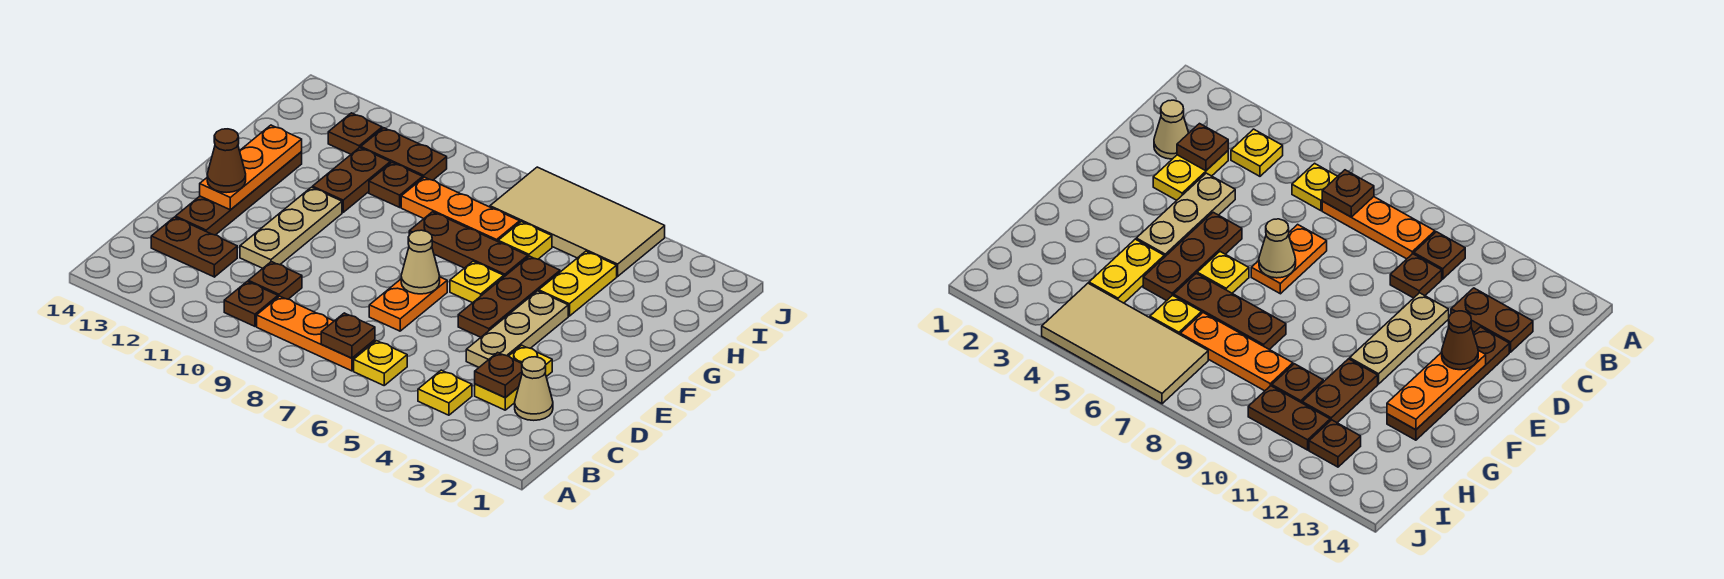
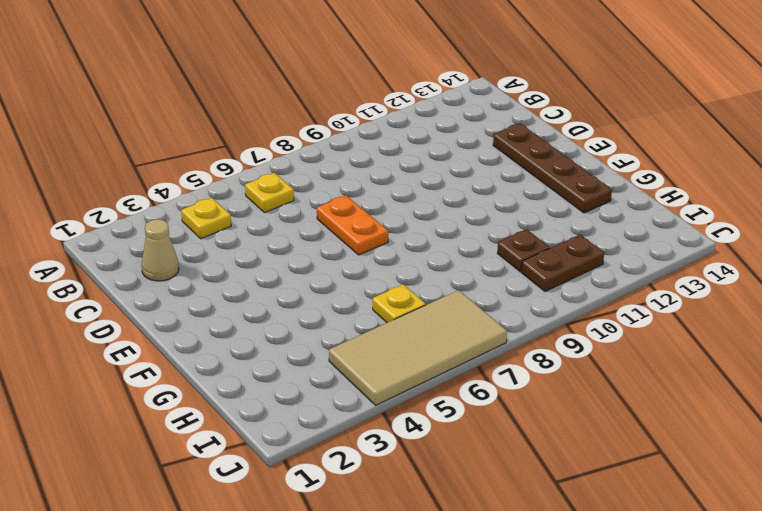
none -> orange 1x3 plate [257,296,375,371]
none -> brown 1x1 plate [224,281,278,326]
none -> yellow 1x2 plate [475,345,552,410]

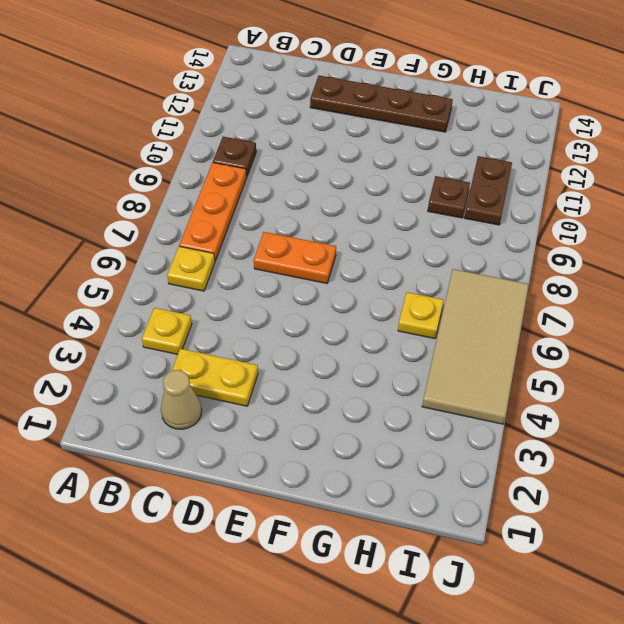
none -> brown 1x1 plate [248,262,302,299]
none -> brown 1x2 plate [151,217,237,277]
none -> tan 1x3 plate [466,291,568,367]

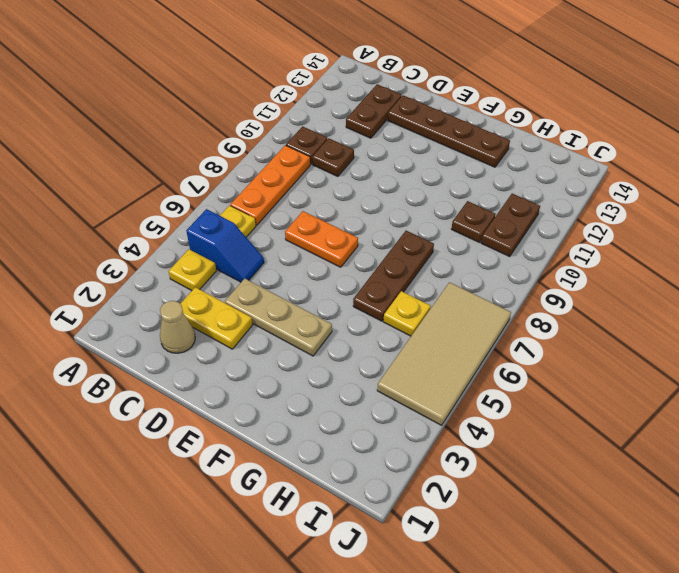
blue 1x2 slope [186,209,264,282] -> none
none -> tan 1x3 plate [240,187,342,268]
none -> brown 1x3 plate [458,256,560,337]
none -> yellow 1x1 plate [450,261,504,303]

